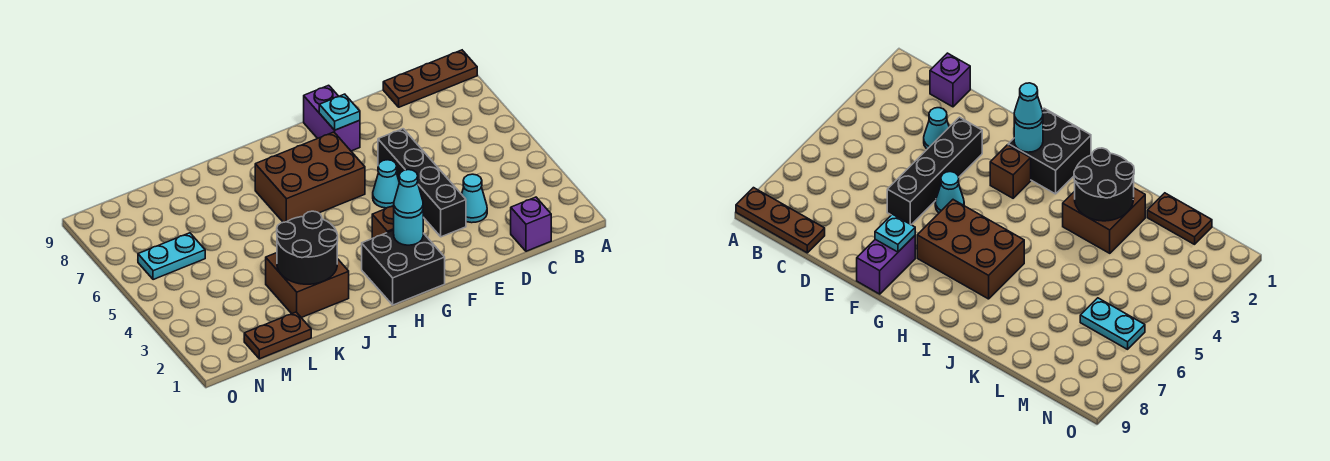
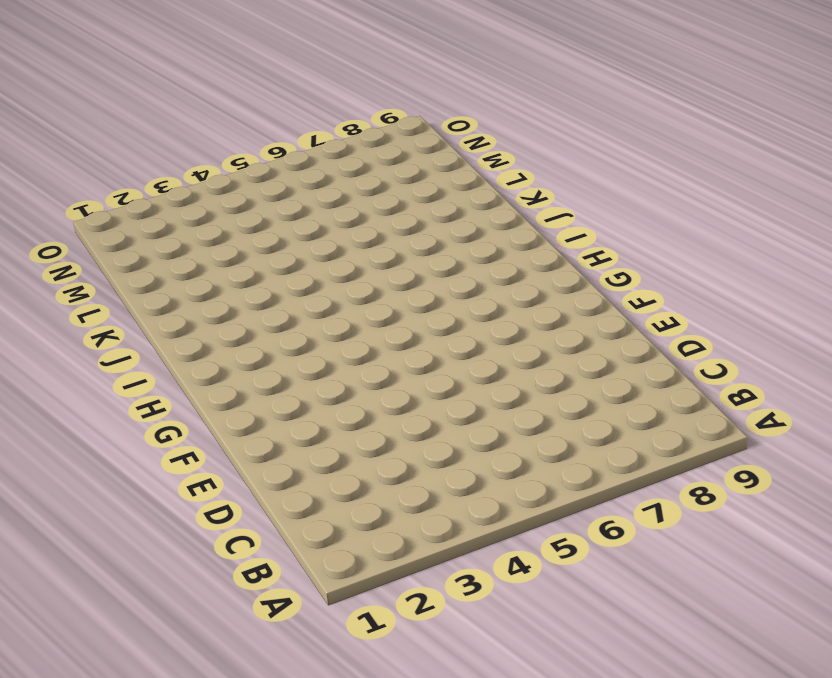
none -> brown 1x3 plate [383,50,477,107]
none -> purple 1x1 brick [511,197,551,251]
none -> cyan 1x1 cone [462,174,487,223]

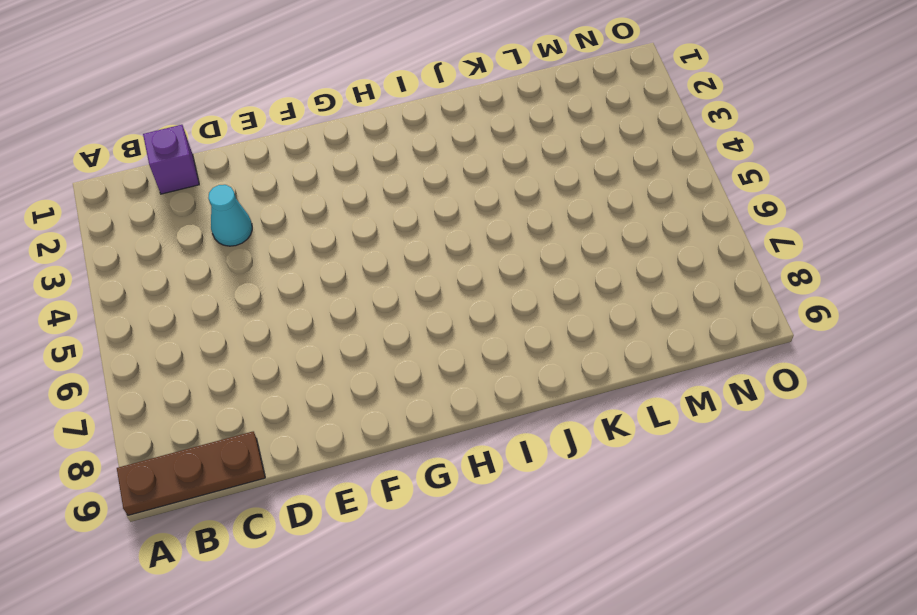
none -> black 1x4 brick [378,129,466,237]
none -> cyan 1x1 cone [373,160,399,208]
none -> purple 1x2 brick [304,85,360,151]

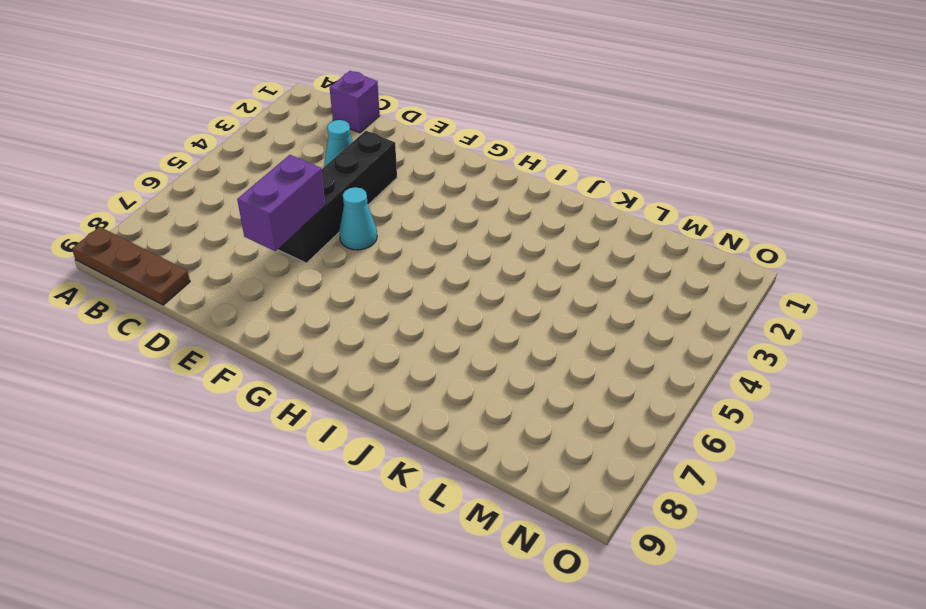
purple 1x2 brick [237,155,326,251] -> purple 1x2 brick moved to [304,85,360,151]
none -> black 2x2 brick [362,230,445,305]
none -> brown 1x1 brick [372,206,394,238]
none -> brown 2x3 brick [255,132,365,222]

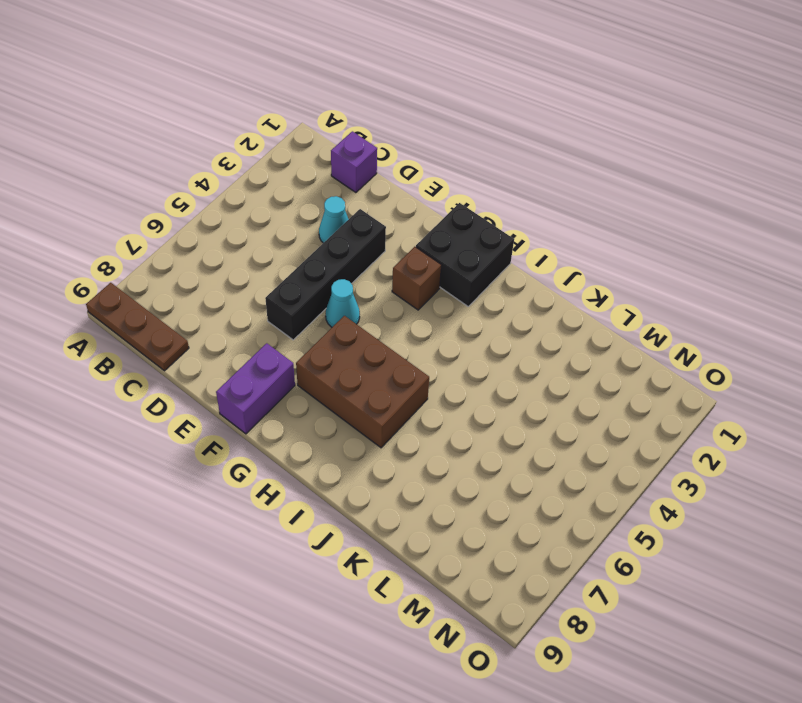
none -> brown 2x2 brick [266,253,349,318]
none -> brown 1x2 plate [244,312,311,359]
none -> cyan 1x2 plate [138,233,205,280]

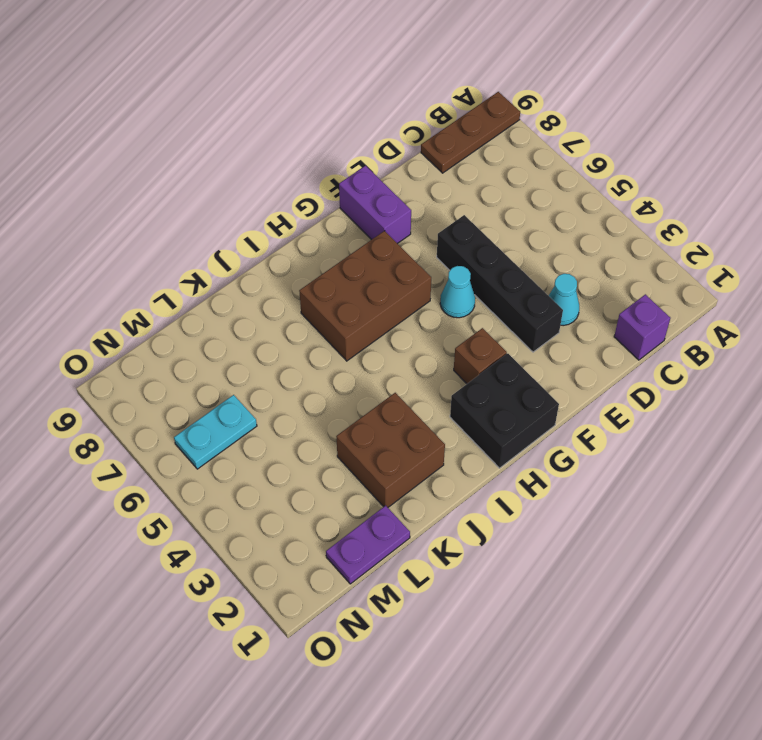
purple 1x2 plate [326,505,410,584] -> brown 1x2 plate [244,312,311,359]
none -> cyan 1x1 plate [319,94,360,130]
none -> cyan 1x1 round brick [394,211,423,245]
none -> black 2x2 round brick [277,211,338,284]

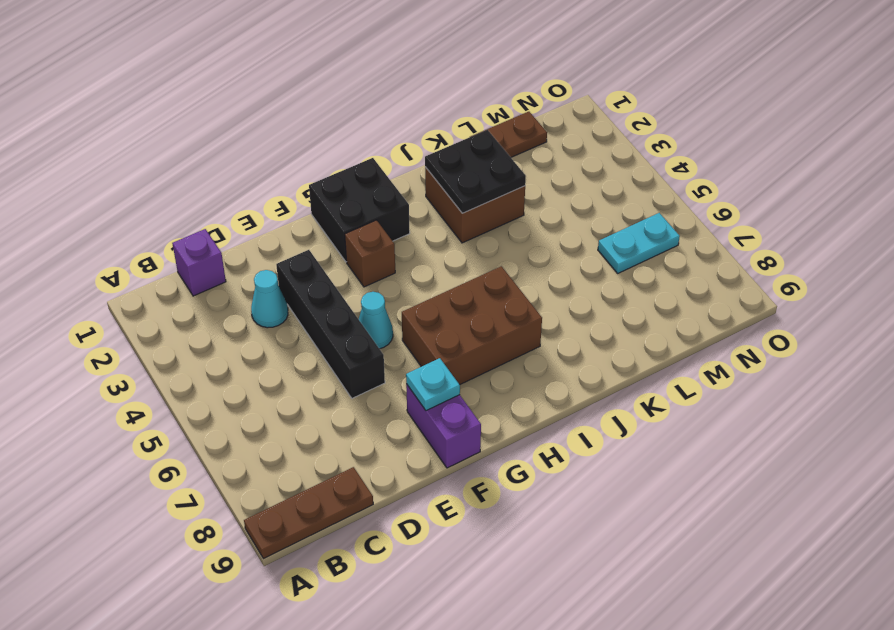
black 2x2 plate [425,130,526,213] -> black 2x2 round brick [277,211,338,284]
none -> cyan 1x1 round brick [394,211,423,245]
none -> cyan 1x1 cone [394,170,423,218]

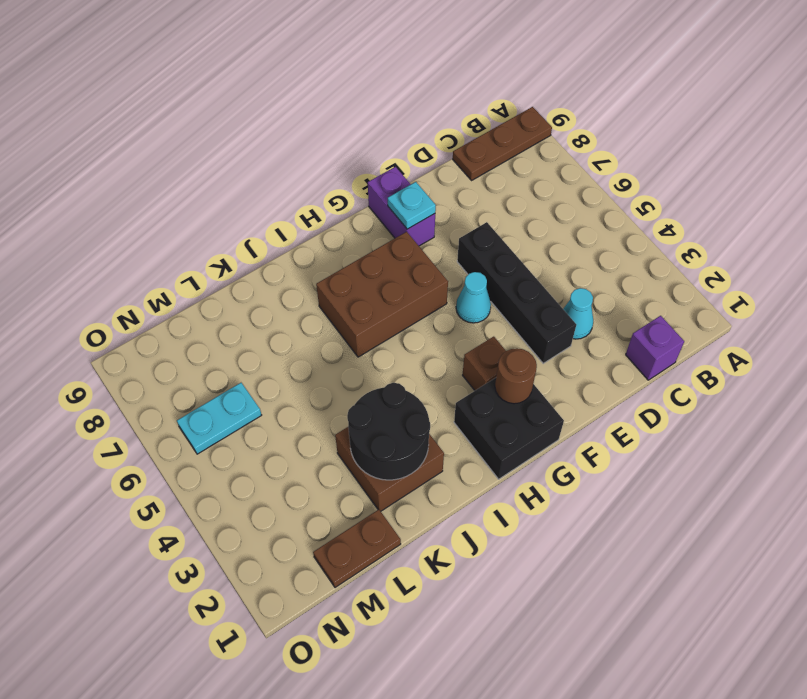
brown 1x1 round brick [495,348,537,404] -> cyan 1x1 round brick [394,211,423,245]
none -> cyan 1x1 cone [394,170,423,218]

